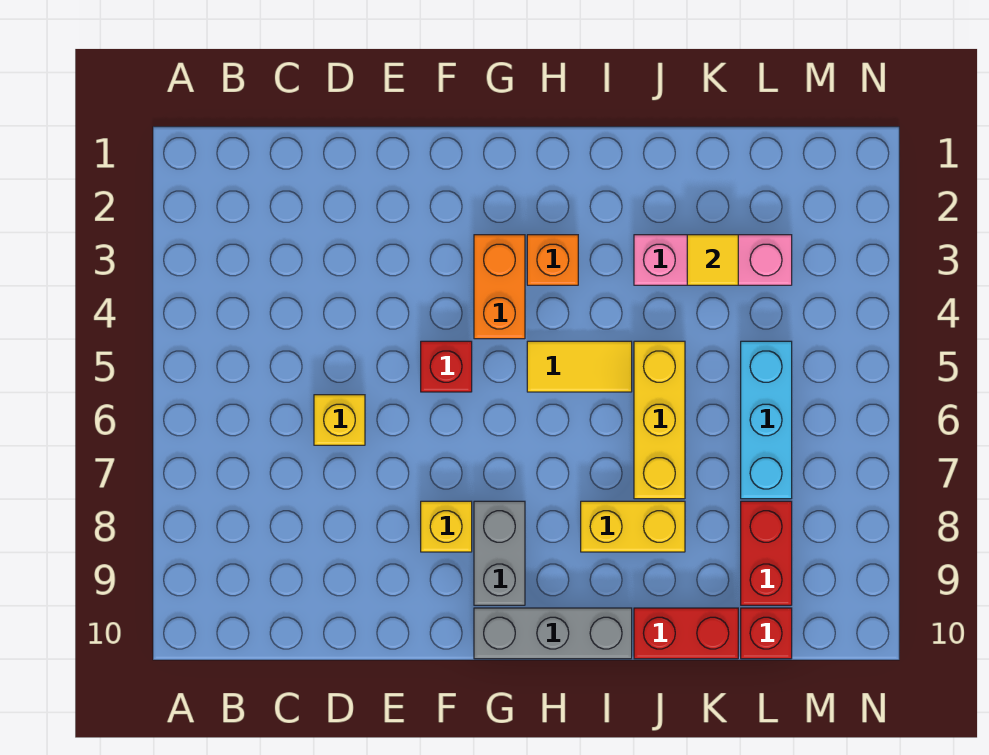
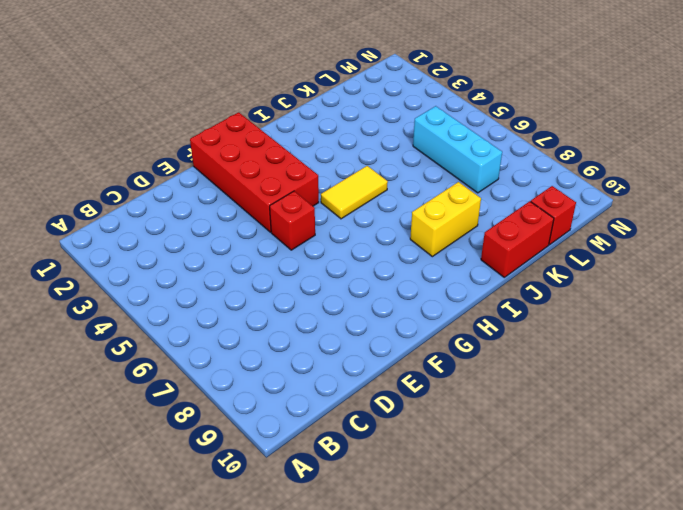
red 2x4 brick [190,112,319,232] -> orange 1x2 brick [474,235,525,339]
none -> yellow 1x1 brick [314,395,365,445]
none -> yellow 1x1 brick [421,501,472,552]
none -> grey 1x2 brick [474,501,525,605]

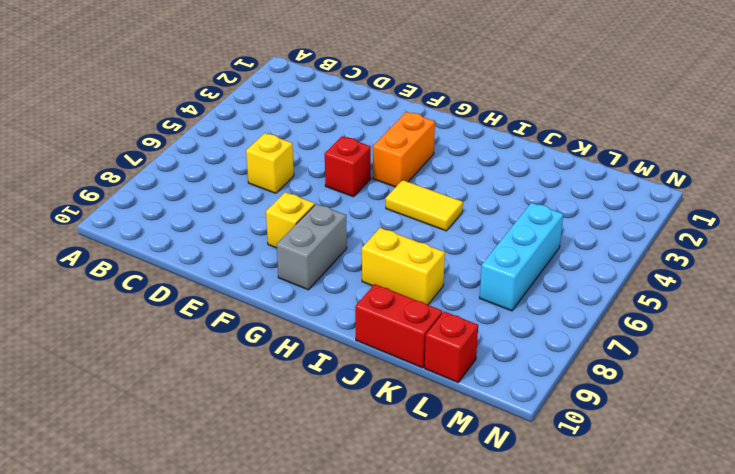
none -> grey 1x3 brick [474,608,632,659]
none -> orange 1x1 brick [527,235,578,285]
none -> pink 1x3 brick [634,235,792,285]

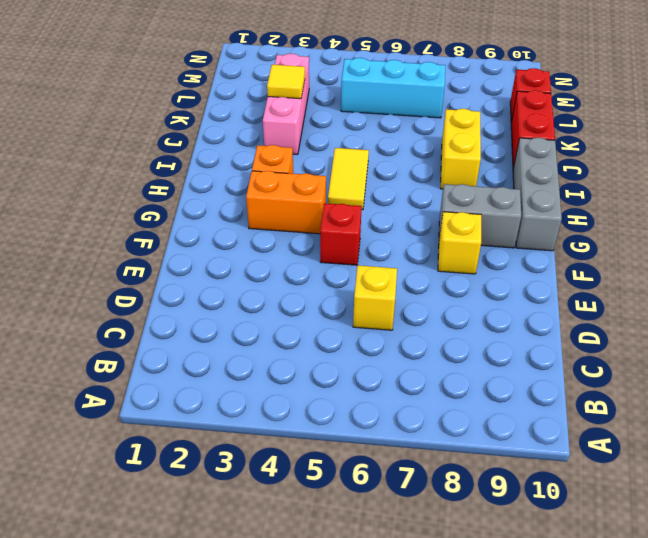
none -> yellow 1x3 brick [634,341,685,499]
none -> red 1x2 brick [741,501,792,605]

